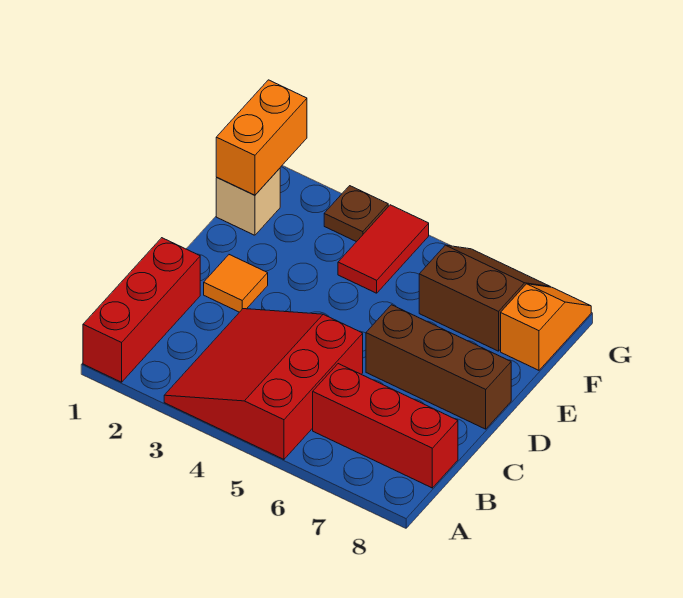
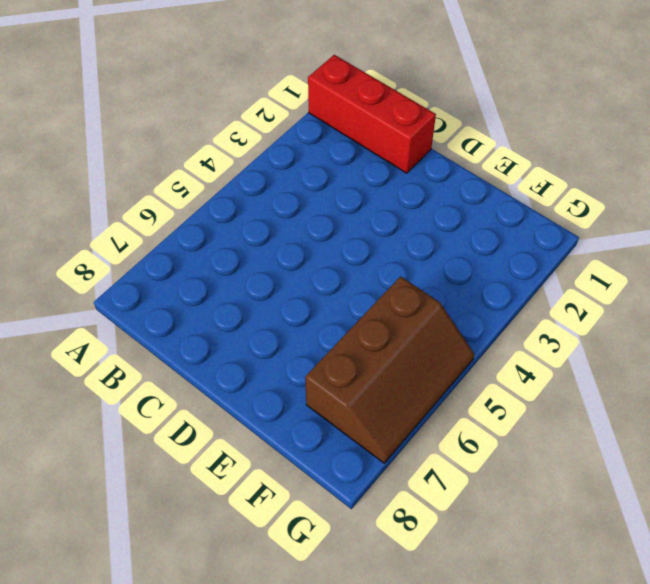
brown 2x3 slope [305,276,474,463] -> brown 2x2 slope [419,245,550,351]
none -> red 3x3 slope [164,309,363,459]
none -> red 1x3 brick [313,364,458,488]

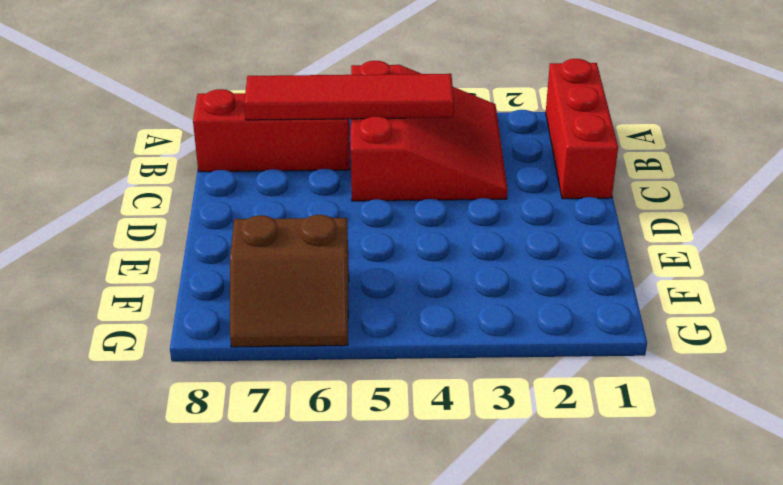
red 1x4 tile [244,74,454,120] -> none
none -> orange 1x1 tile [204,255,268,312]
none -> brown 1x3 brick [366,305,511,429]

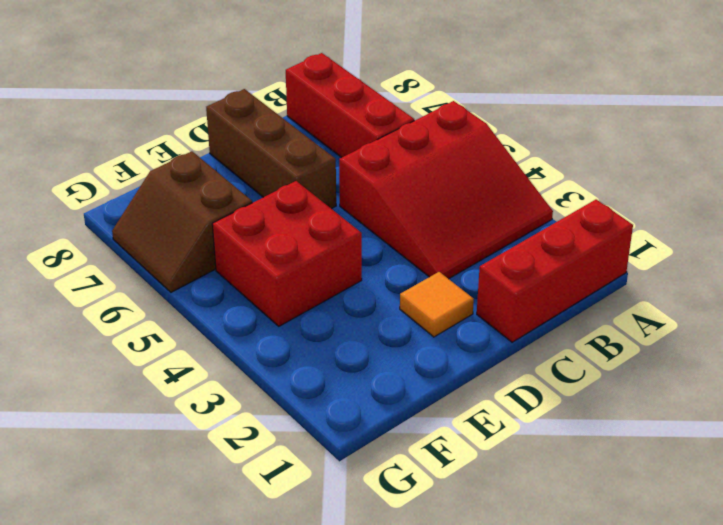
red 2x2 brick [212,181,362,326] -> red 1x2 tile [338,205,429,293]
none -> tan 1x1 brick [216,168,280,235]
none -> orange 1x2 slope [501,284,591,370]

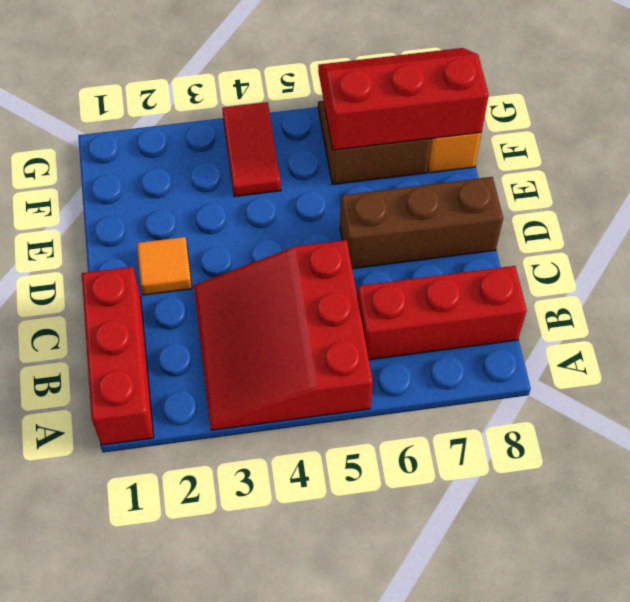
red 2x3 slope [318,48,489,150] -> none
none -> tan 1x1 brick [216,168,280,235]
none -> brown 1x1 plate [324,186,388,242]

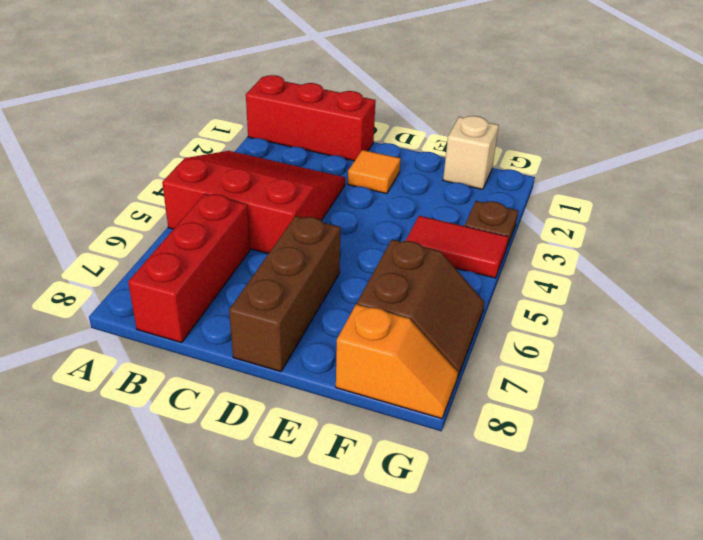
none -> orange 1x2 brick [216,80,307,195]

